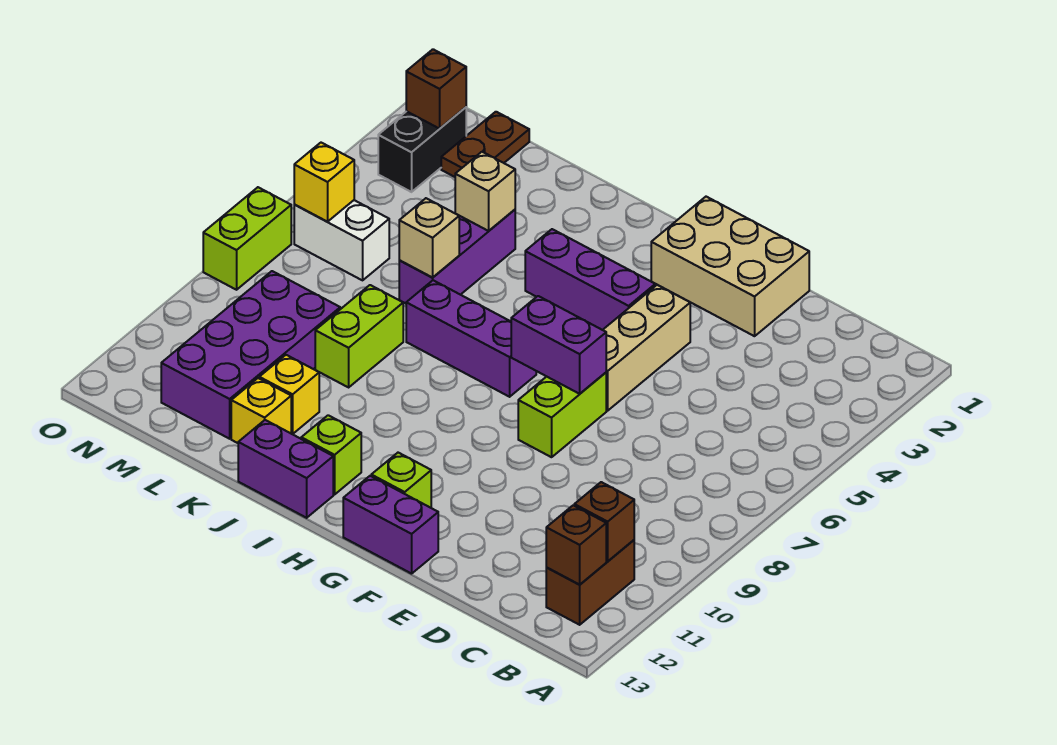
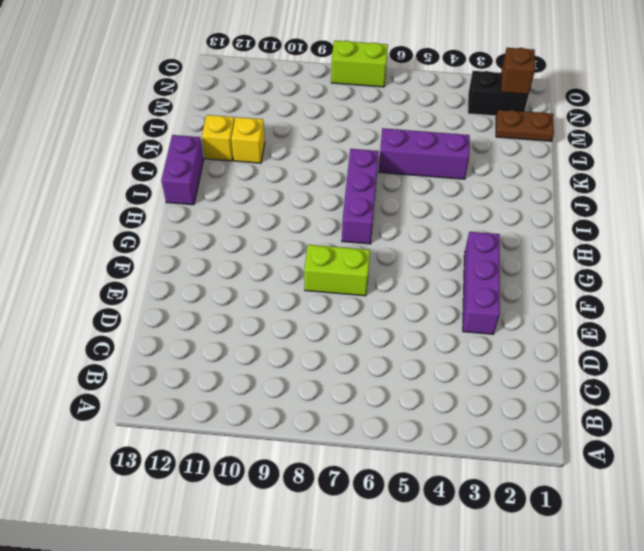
purple 1x3 brick [463,232,500,334] -> purple 1x3 brick moved to [525,229,655,330]
none -> brown 1x2 brick [546,540,634,625]
none -> tan 2x3 brick [651,197,809,336]
none -> tan 1x3 brick [603,285,690,411]

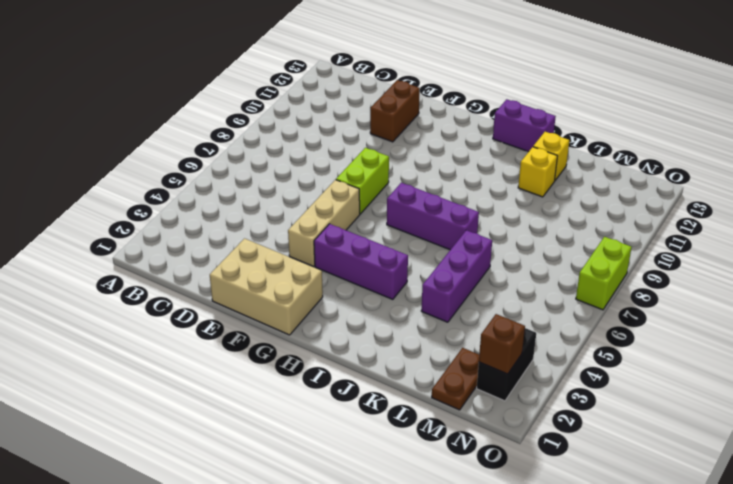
brown 1x2 brick [370,80,420,142] -> brown 1x2 brick moved to [546,540,634,625]
none -> purple 1x2 brick [343,476,438,574]
none -> lime 1x1 brick [371,453,431,508]
none -> lime 1x1 brick [301,415,361,494]

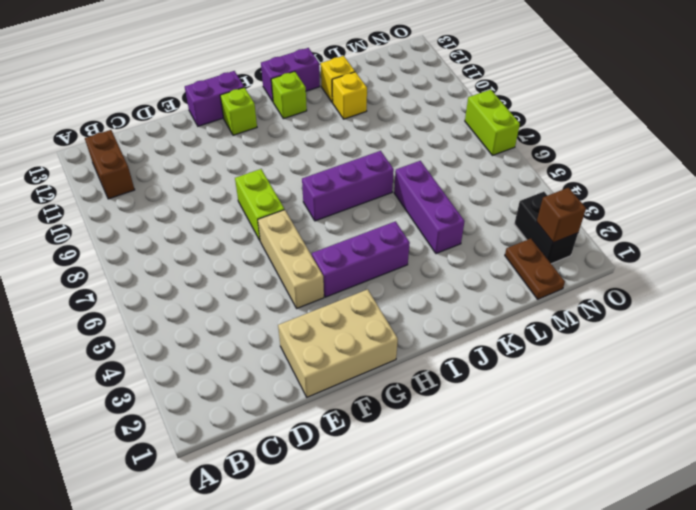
none -> lime 1x2 brick [315,285,403,387]
none -> purple 2x4 brick [161,271,340,439]
none -> white 1x2 brick [294,200,389,280]

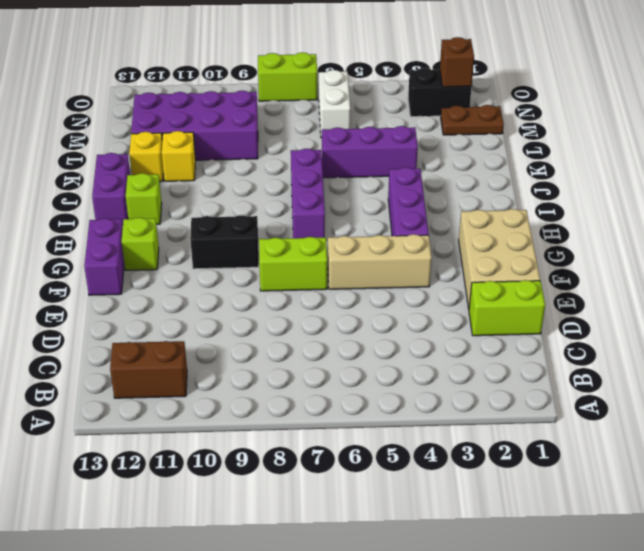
lime 1x2 brick [469,280,545,336] -> lime 1x2 brick moved to [315,285,403,387]
black 1x2 brick [190,215,259,269] -> none
none -> brown 1x1 brick [574,482,634,561]
none -> brown 1x1 brick [546,505,606,585]
none -> purple 1x2 brick [511,296,606,394]

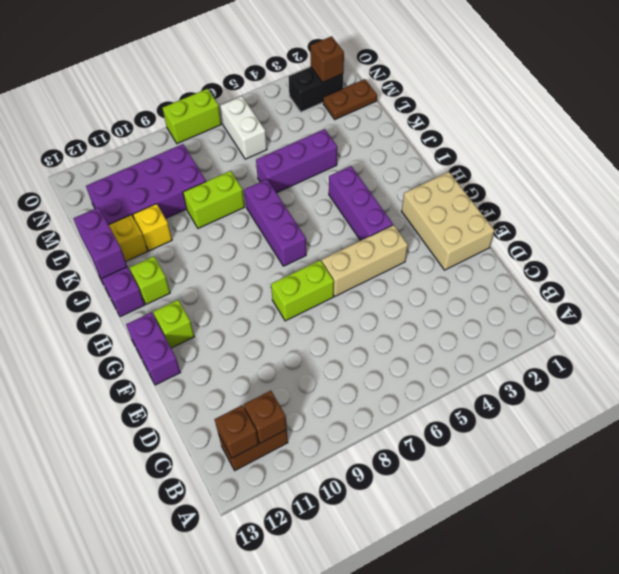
purple 1x2 brick [73,207,127,278] -> purple 1x2 brick moved to [511,296,606,394]
none -> tan 1x1 brick [455,152,515,231]
none -> tan 1x1 brick [399,198,459,277]
none -> yellow 1x1 brick [294,143,354,222]

